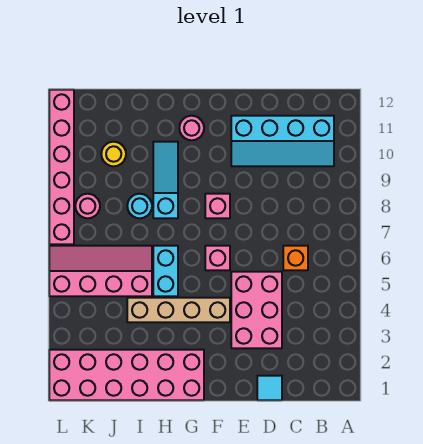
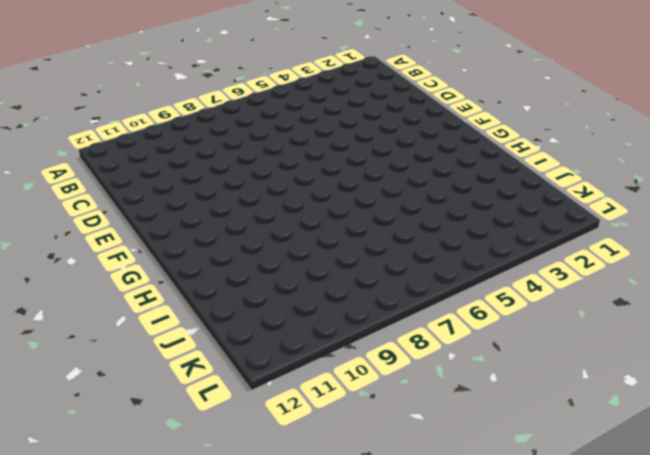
none -> cyan 2x4 slope [231,116,334,166]
none -> orange 1x1 brick [283,246,308,270]
none -> cyan 1x1 tile [257,376,282,400]

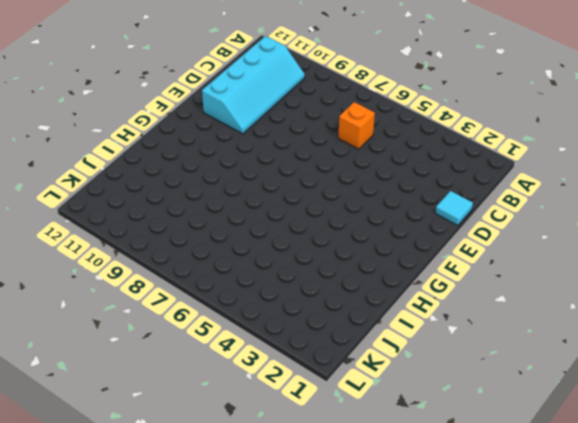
none -> pink 2x3 brick [231,272,282,348]
none -> tan 1x4 brick [127,298,230,322]
none -> pink 1x1 brick [205,246,230,270]

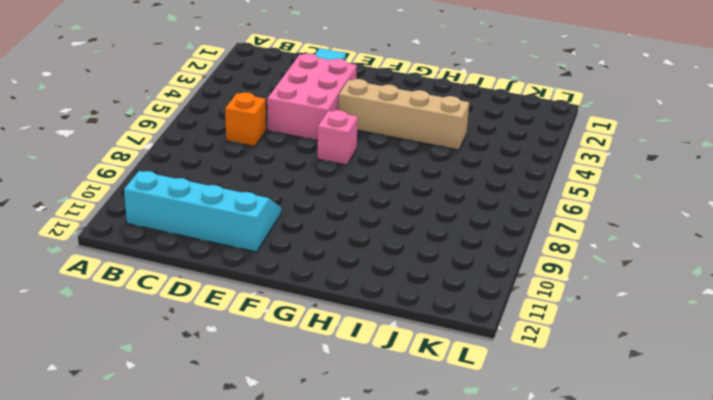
none -> pink 1x1 brick [205,194,230,218]
none -> pink 2x6 brick [49,350,204,400]
none -> pink 1x1 round brick [179,116,204,140]

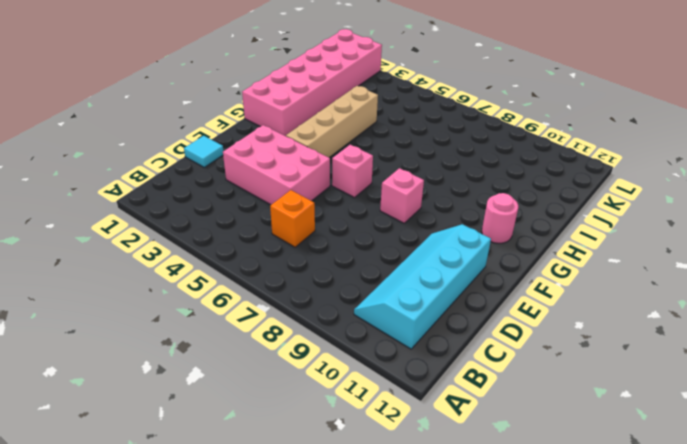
none -> cyan 1x2 brick [153,246,178,296]
none -> cyan 1x3 slope [153,142,178,218]
none -> pink 2x4 slope [49,246,152,296]

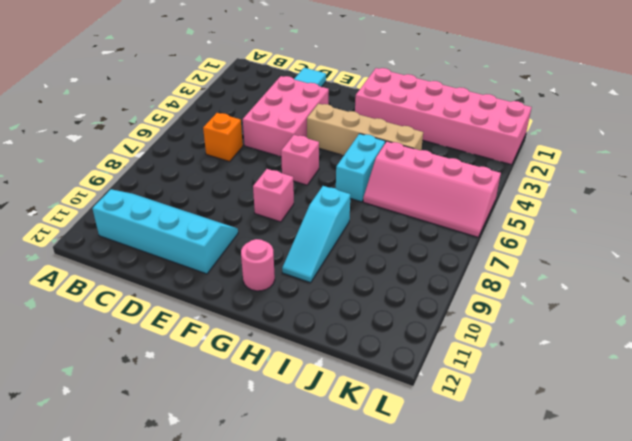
none -> cyan 1x1 round brick [127,194,152,218]
none -> yellow 1x1 round brick [101,142,126,166]
none -> pink 1x1 round brick [75,194,100,218]

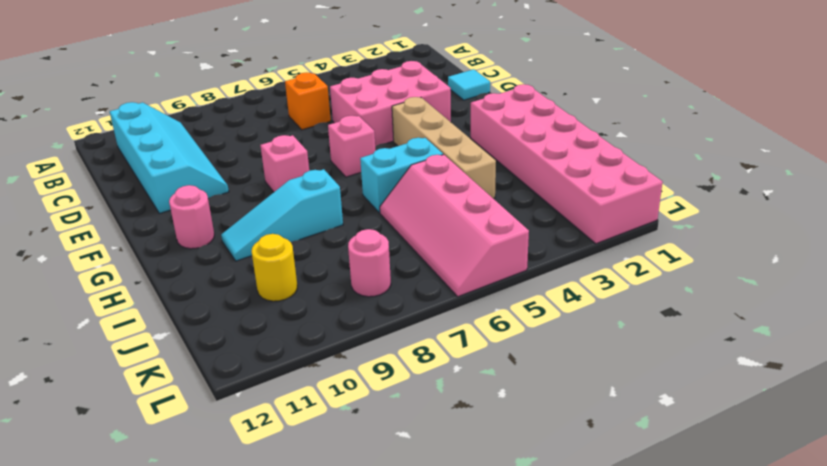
none -> cyan 1x1 round brick [127,194,152,218]
none -> pink 1x6 brick [49,90,74,244]

